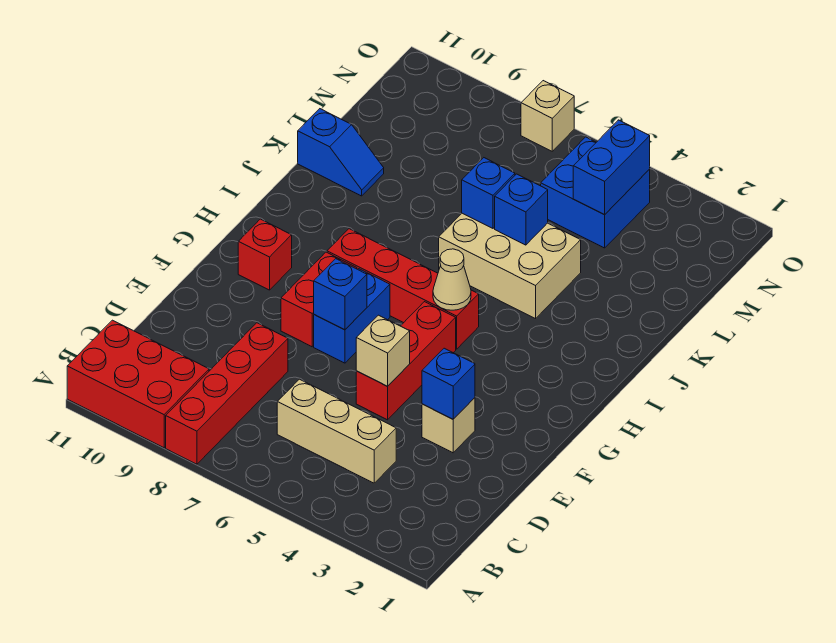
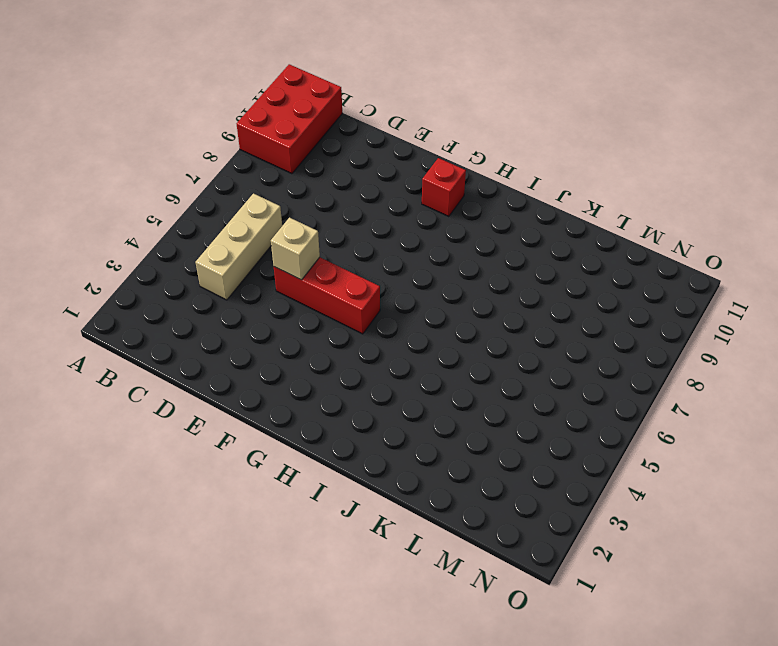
none -> red 1x4 brick [166,323,288,464]
none -> tan 1x1 brick [422,398,475,453]
none -> blue 1x2 brick [314,269,390,363]

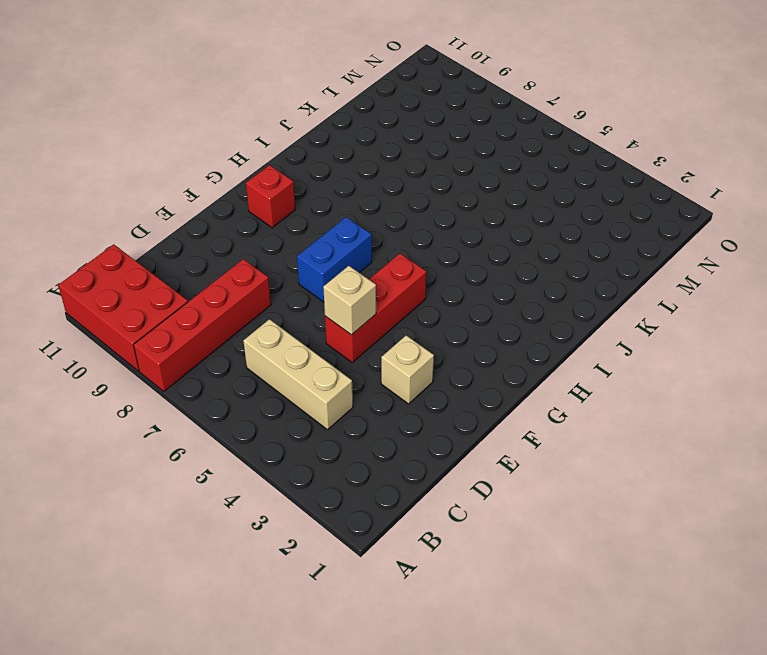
none -> red 1x2 brick [281,252,357,347]
none -> red 1x4 brick [327,229,479,349]
none -> tan 2x3 brick [439,213,581,319]

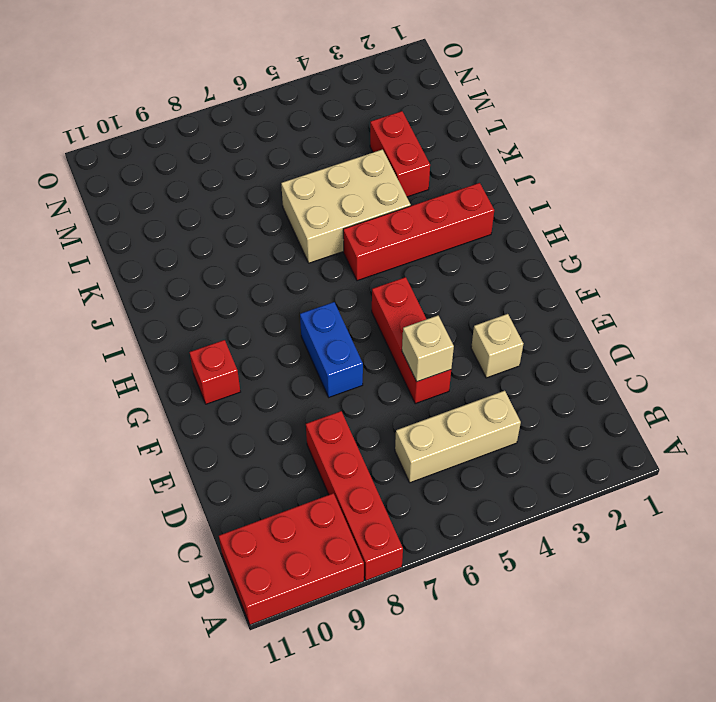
red 1x4 brick [343,183,494,281] -> red 1x4 brick moved to [327,229,479,349]
red 1x2 brick [370,111,430,197] -> red 1x2 brick moved to [281,252,357,347]
none -> blue 1x2 slope [298,109,384,196]
none -> blue 2x2 brick [541,137,650,248]
none -> tan 1x1 brick [521,81,574,151]

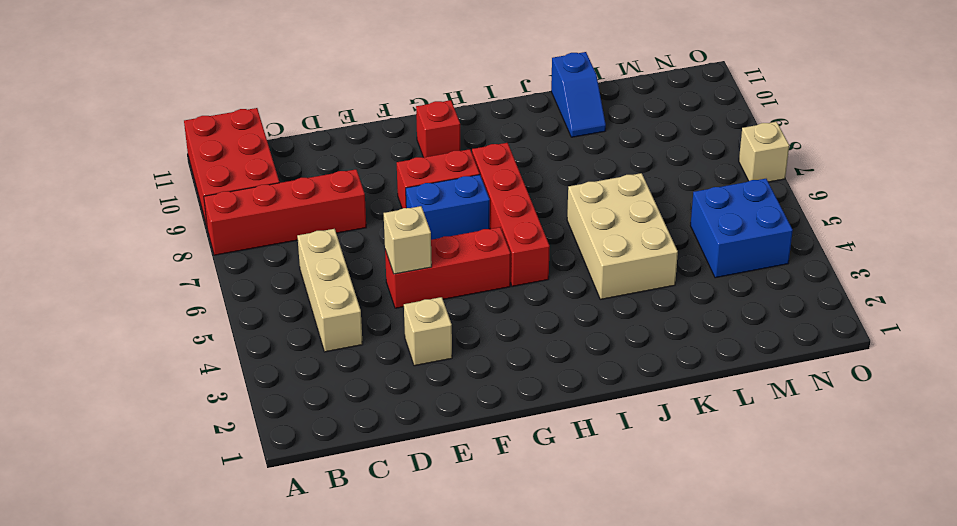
none -> blue 1x1 brick [422,348,475,419]
none -> blue 1x1 brick [314,259,367,330]
none -> tan 1x1 cone [433,249,471,310]

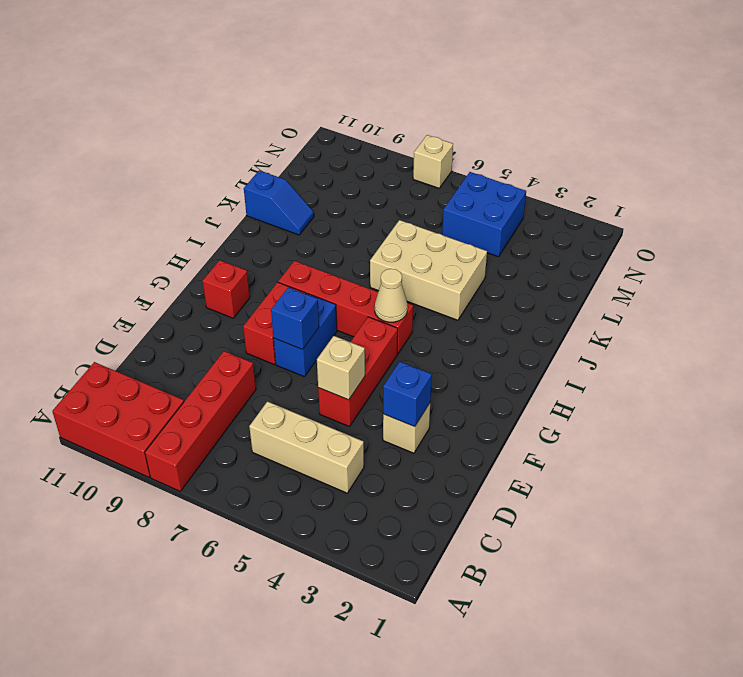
none -> blue 1x1 brick [495,174,548,245]
none -> blue 1x1 brick [462,158,515,228]
none -> blue 1x2 brick [573,120,650,215]

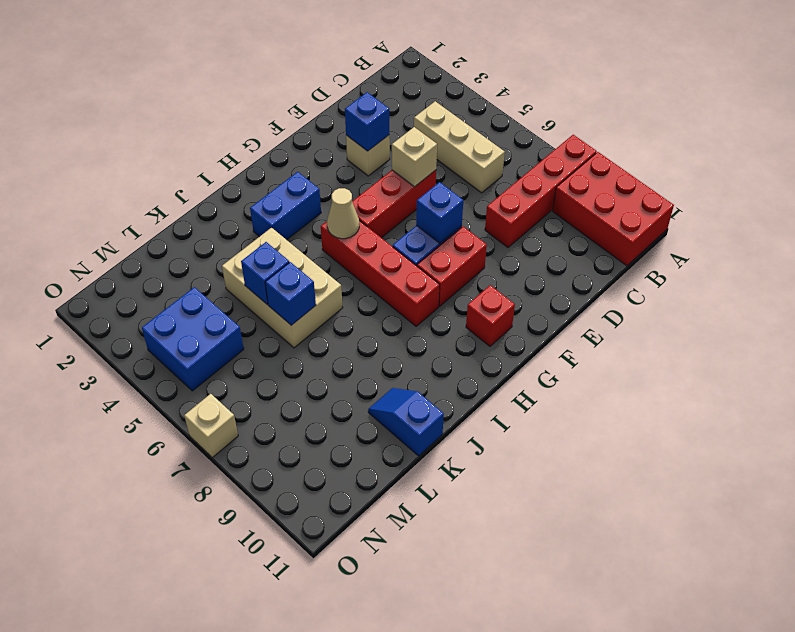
blue 1x2 brick [250,172,321,240] -> blue 1x2 brick moved to [573,120,650,215]

